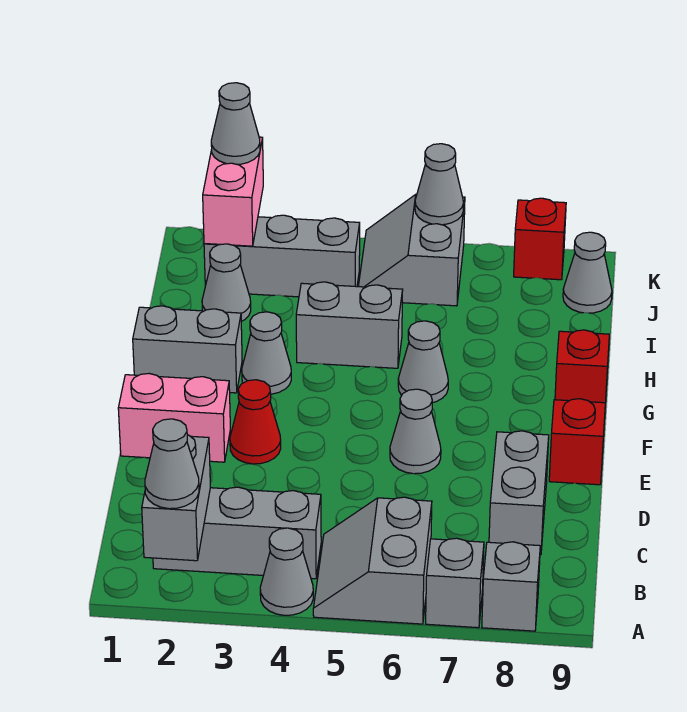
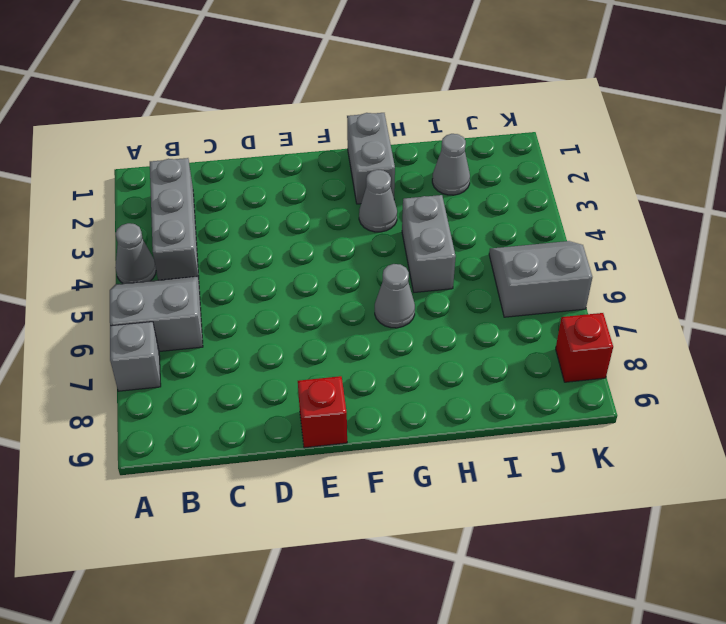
none -> grey 1x1 brick [482,542,540,631]
none -> grey 1x2 brick [489,431,549,555]
none -> pink 1x2 brick [118,374,230,462]

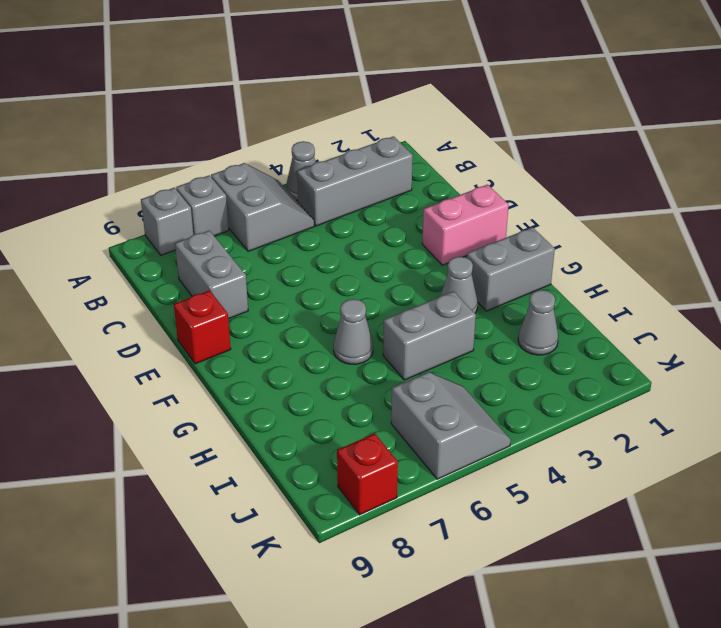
none -> red 1x1 cone [230,380,281,464]
none -> grey 1x1 cone [390,389,441,474]
none -> red 1x1 brick [555,330,609,403]

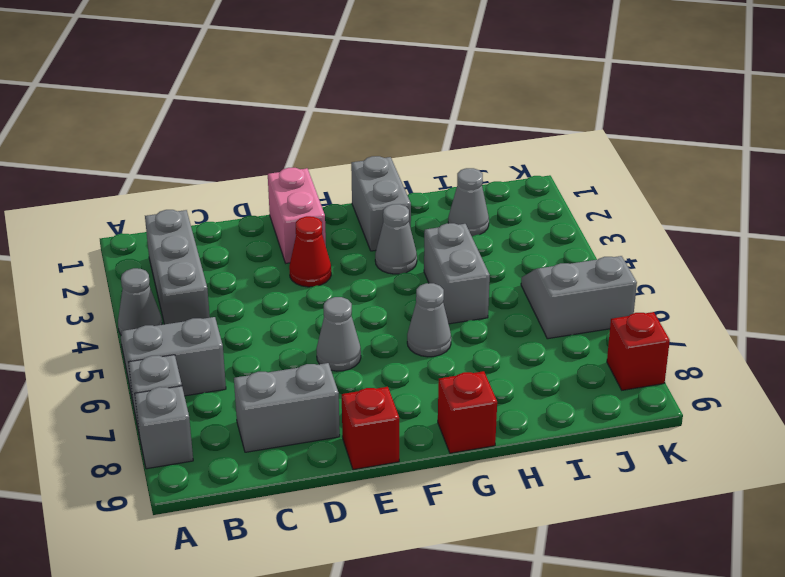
none -> grey 1x3 brick [204,215,360,297]
none -> grey 1x1 cone [563,232,612,313]
none -> grey 1x2 brick [142,435,210,561]

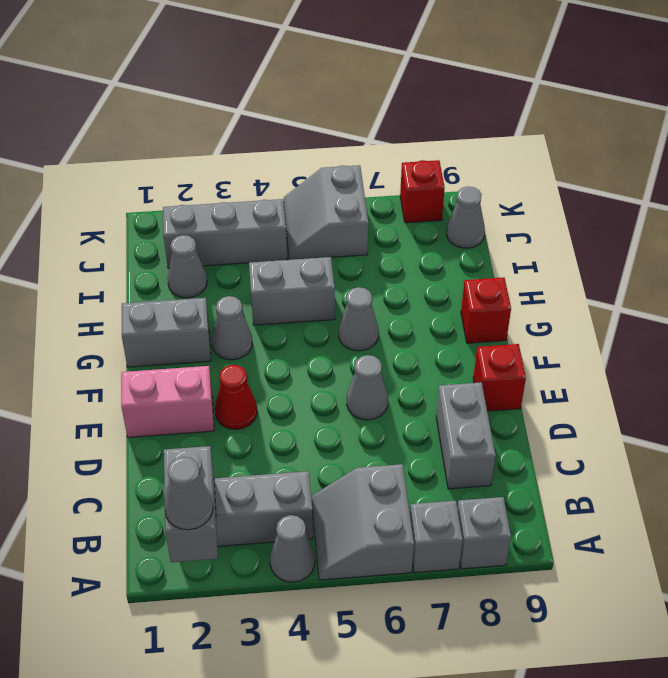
none -> pink 1x2 brick [203,137,263,246]
none -> grey 1x1 cone [415,144,464,225]
none -> grey 1x1 cone [211,83,260,164]

